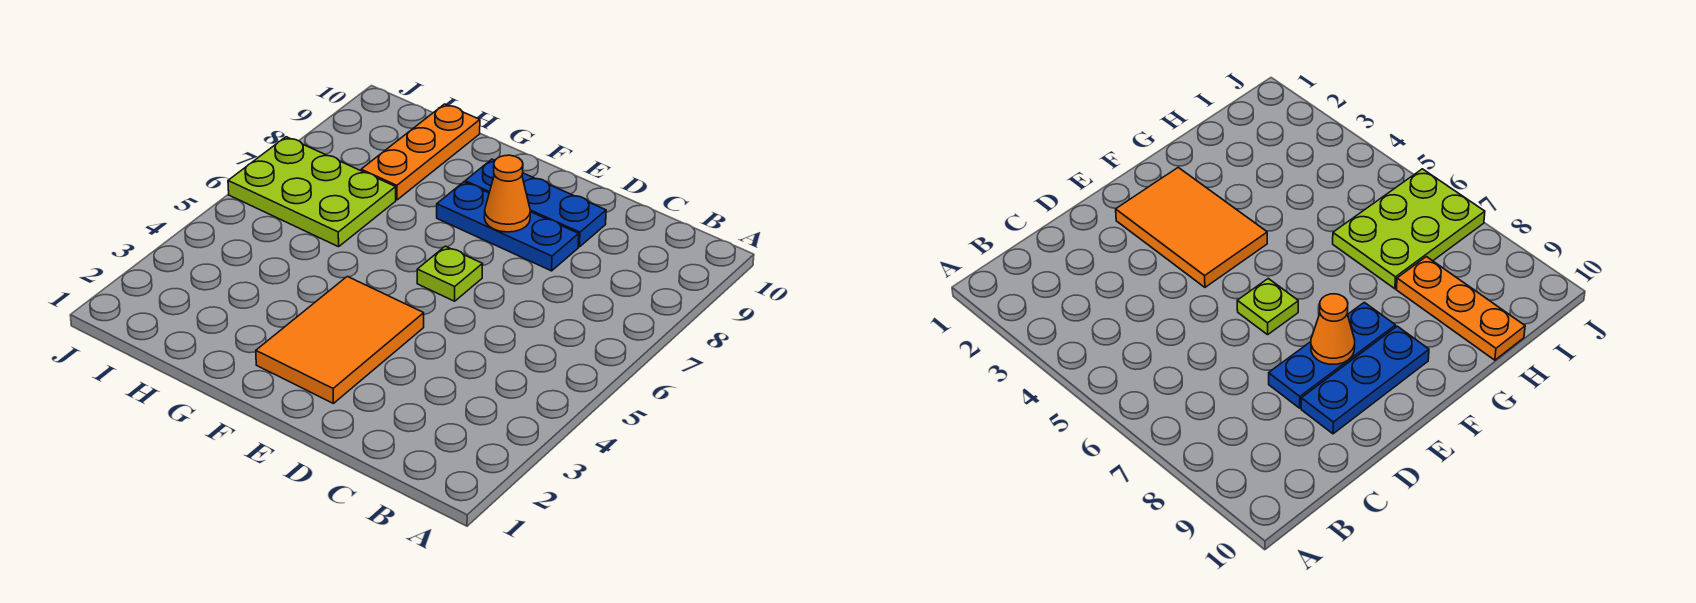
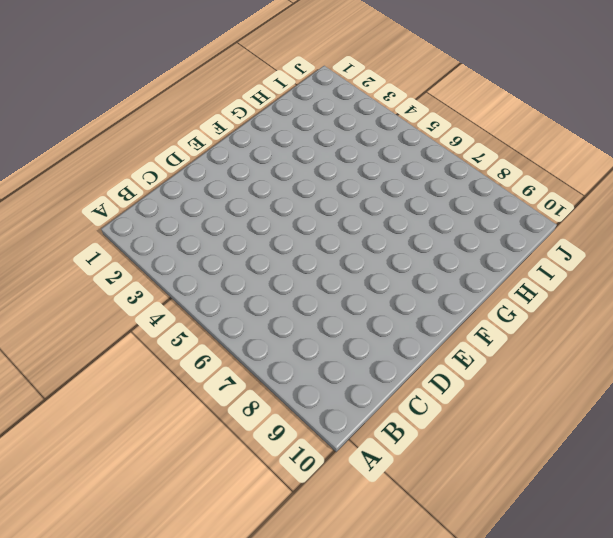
none -> blue 1x3 plate [437,182,579,271]
none -> blue 1x3 plate [465,159,606,247]

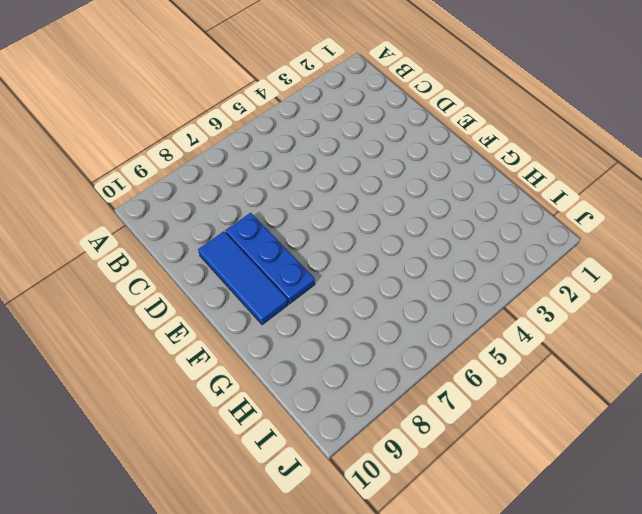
blue 1x3 tile [198,231,288,325] -> blue 1x3 plate [465,159,606,247]
none -> orange 2x3 tile [256,276,424,403]
none -> lime 1x1 plate [417,246,483,301]

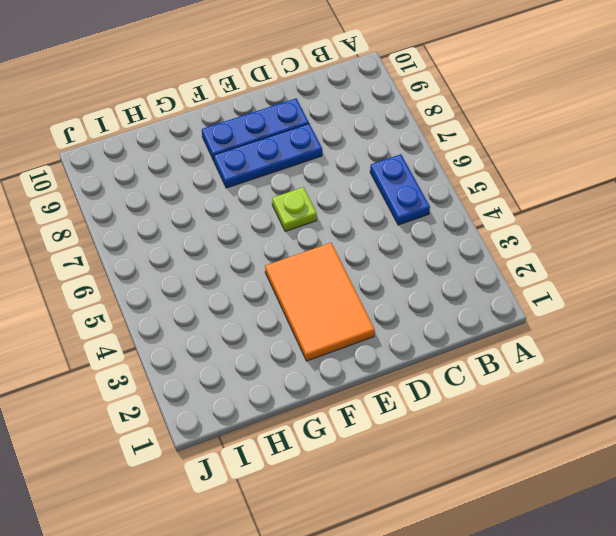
blue 1x2 plate [370,154,430,225] -> none
none -> lime 2x3 plate [228,137,396,247]
none -> orange 1x3 plate [361,104,480,200]

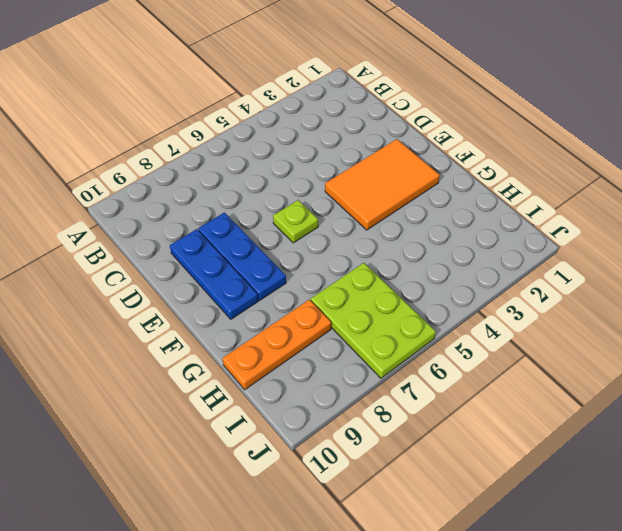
none -> orange 1x1 cone [484,155,530,232]

